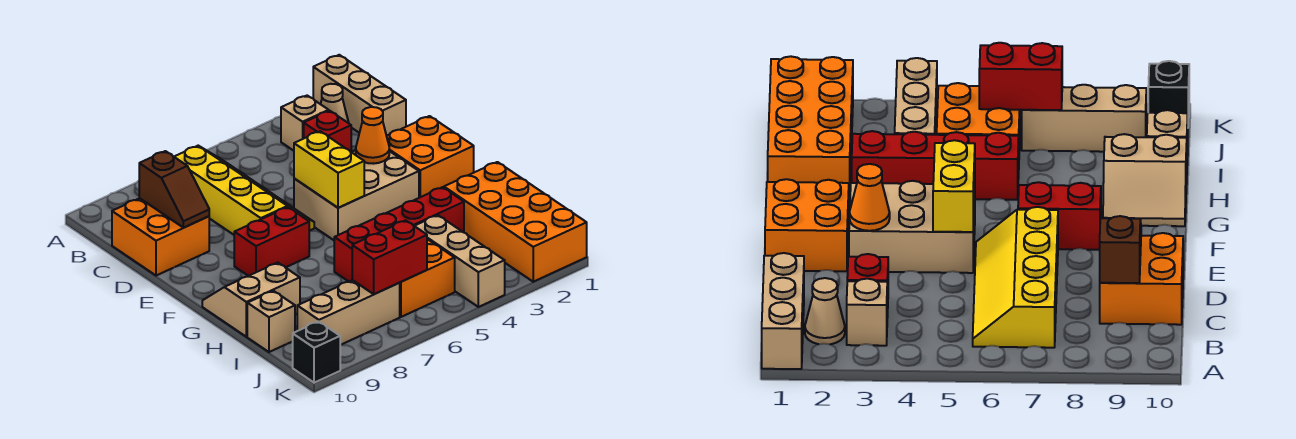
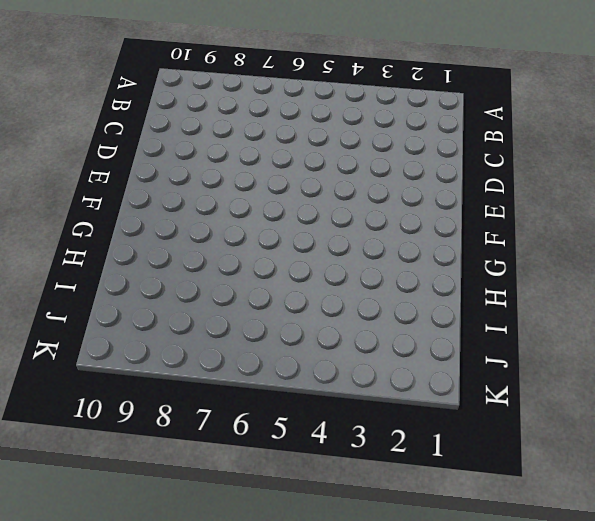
none -> tan 1x3 brick [313,55,406,136]
none -> tan 1x1 cone [321,84,349,123]
none -> tan 1x1 brick [281,96,329,151]

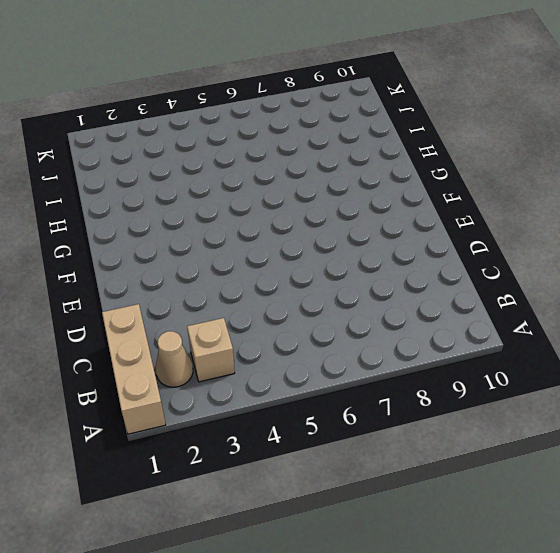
none -> yellow 2x4 slope [174,146,314,235]
none -> red 1x1 brick [304,111,351,152]
none -> orange 2x2 brick [112,198,209,276]

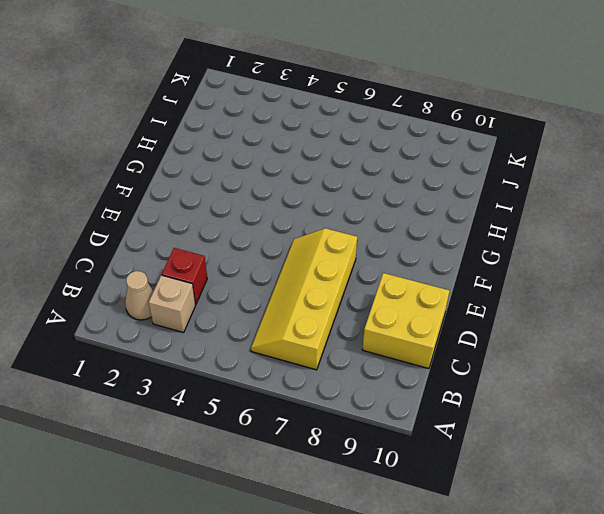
yellow 2x2 brick [362,273,450,369] -> orange 2x2 brick [112,198,209,276]
none -> tan 1x3 brick [313,55,406,136]
none -> orange 2x2 brick [387,116,474,198]
none -> tan 2x3 brick [294,150,419,240]

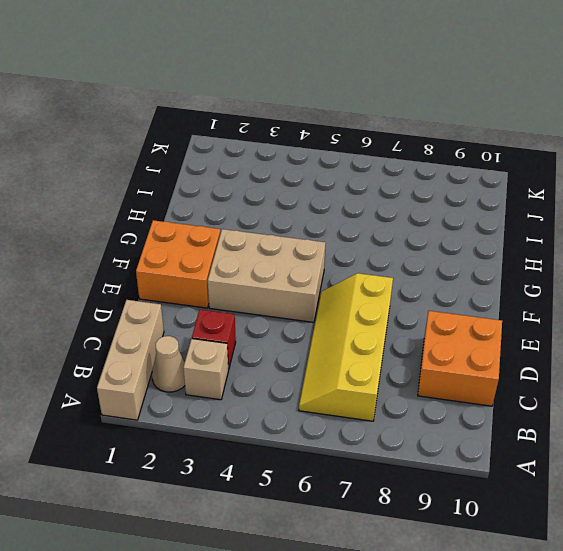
none -> red 1x2 brick [234,207,309,276]
none -> tan 2x2 slope [202,263,300,337]
none -> orange 2x4 brick [444,162,587,282]

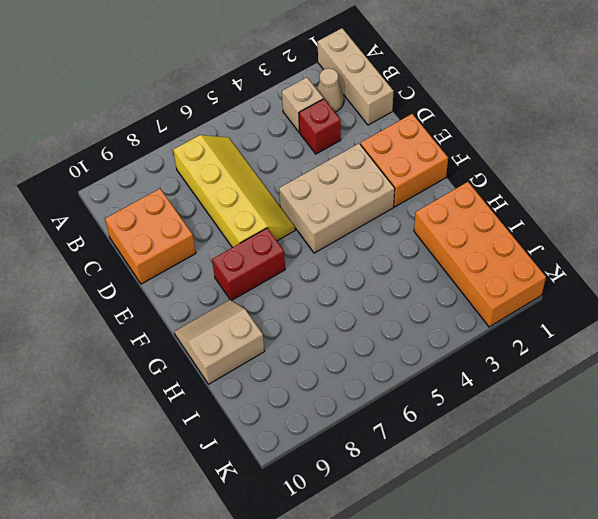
none -> red 1x4 brick [334,187,464,281]
none -> tan 1x3 brick [415,215,505,307]
none -> orange 2x2 brick [400,239,455,317]

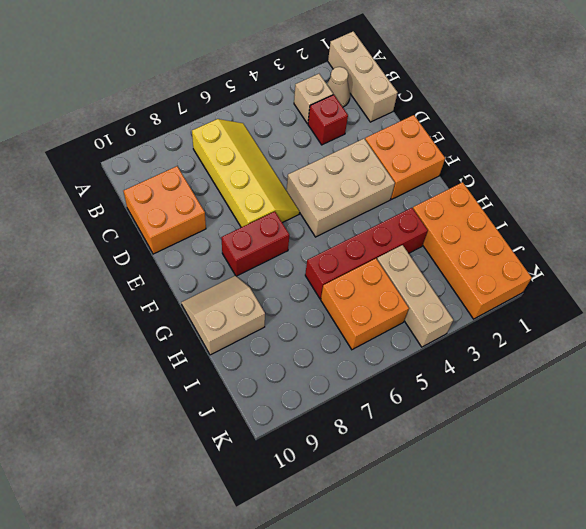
none -> tan 1x1 brick [247,291,295,352]
none -> tan 1x3 brick [297,280,400,345]
none -> black 1x1 brick [293,321,340,383]

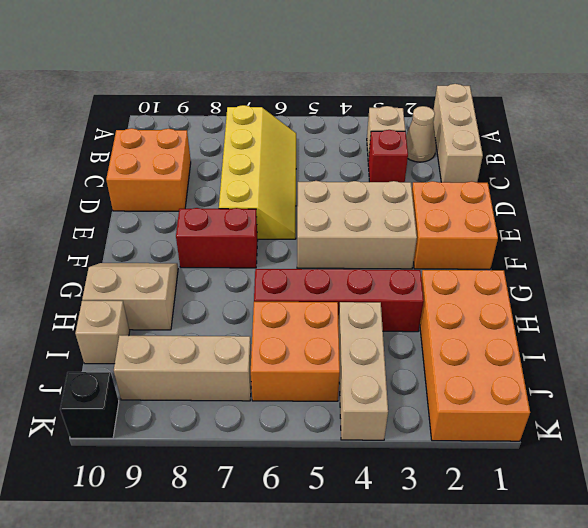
none -> brown 1x2 slope [139,151,209,228]
none -> orange 1x1 cone [356,107,389,164]
none -> yellow 1x2 brick [294,131,364,208]

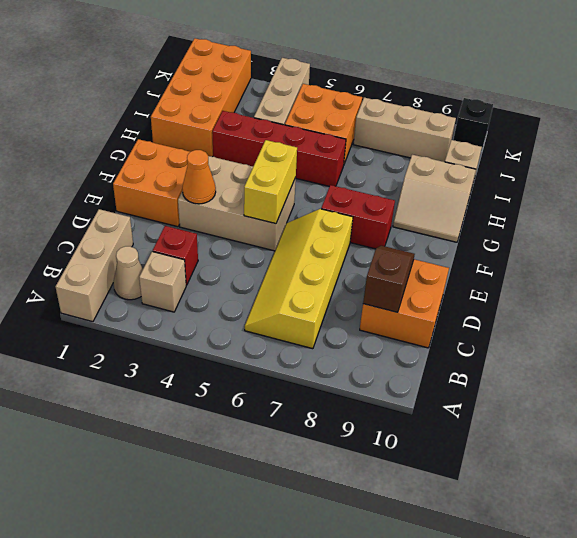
none -> red 1x2 brick [352,220,427,294]

